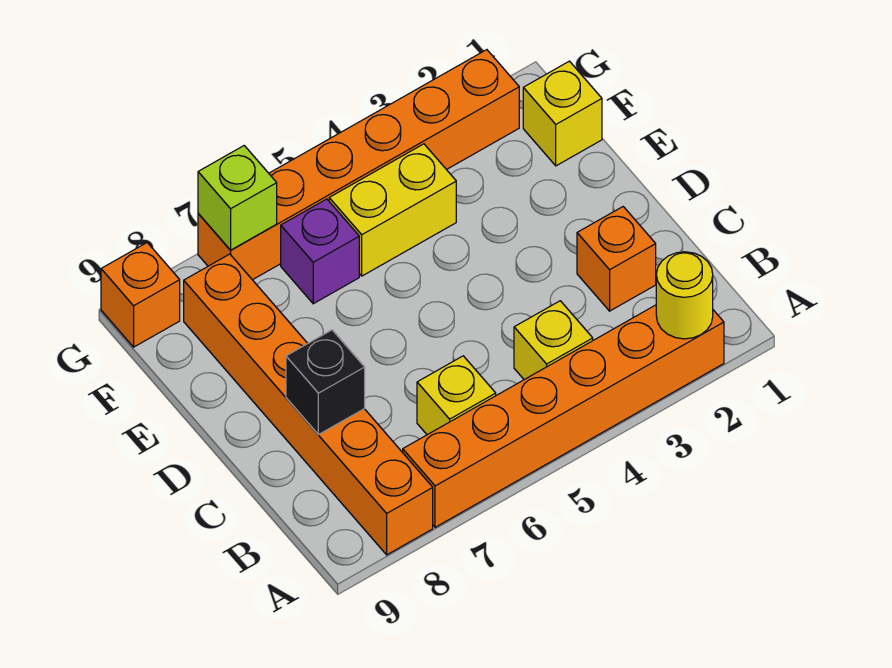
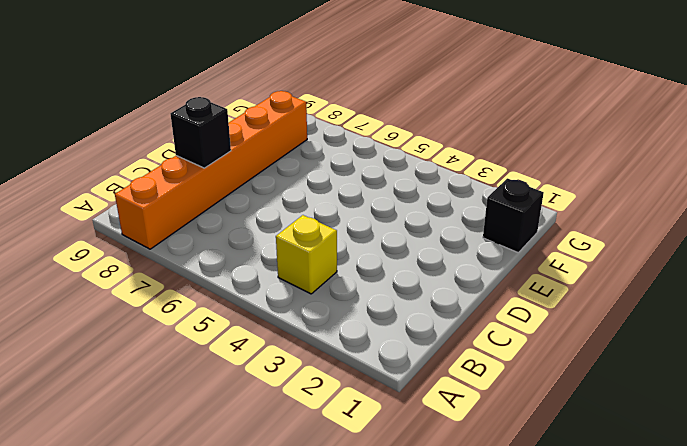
black 1x1 brick [483,178,544,253] -> yellow 1x1 brick [523,61,602,166]
none -> orange 1x6 brick [403,305,724,527]
none -> yellow 1x1 brick [417,356,496,435]
none -> orange 1x1 brick [577,207,656,311]

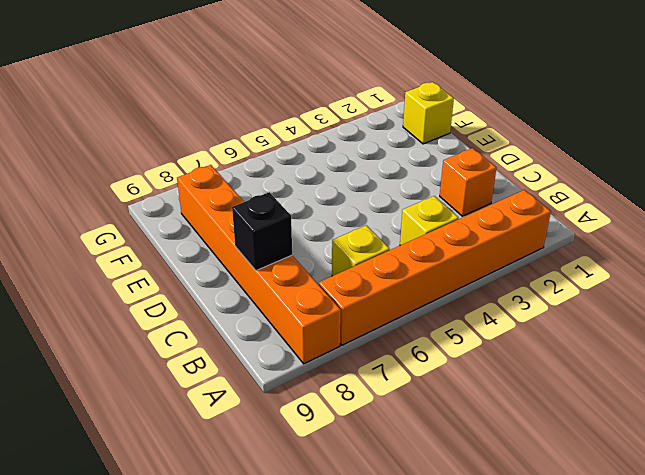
none -> yellow 1x2 brick [329,144,456,276]
none -> purple 1x1 brick [281,199,359,304]
none -> orange 1x6 brick [198,50,519,280]

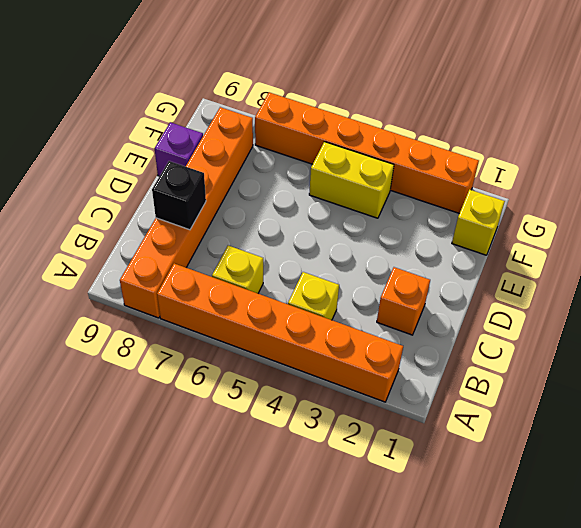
purple 1x1 brick [155,122,203,176] -> purple 1x1 brick moved to [281,199,359,304]
none -> orange 1x1 brick [101,243,180,347]
none -> yellow 1x1 round brick [656,252,713,339]
none -> lime 1x1 brick [198,146,277,250]

